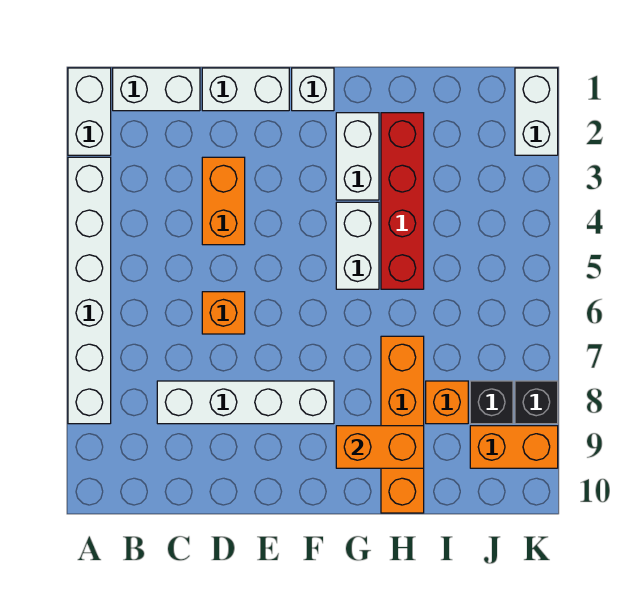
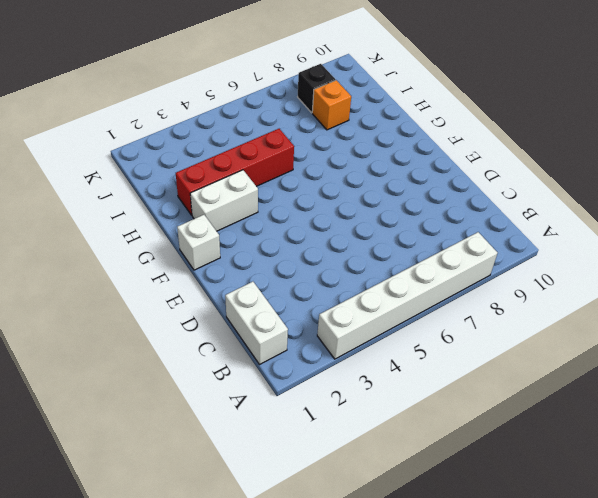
none -> white 1x2 brick [68,68,111,155]
none -> white 1x4 brick [157,381,334,424]
none -> white 1x2 brick [202,68,289,111]

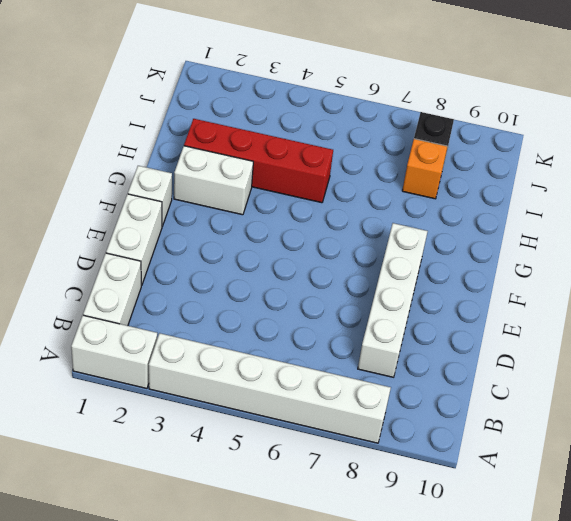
none -> orange 1x2 brick [202,157,245,245]
none -> orange 1x1 brick [202,292,245,334]
none -> white 1x2 brick [336,202,379,289]

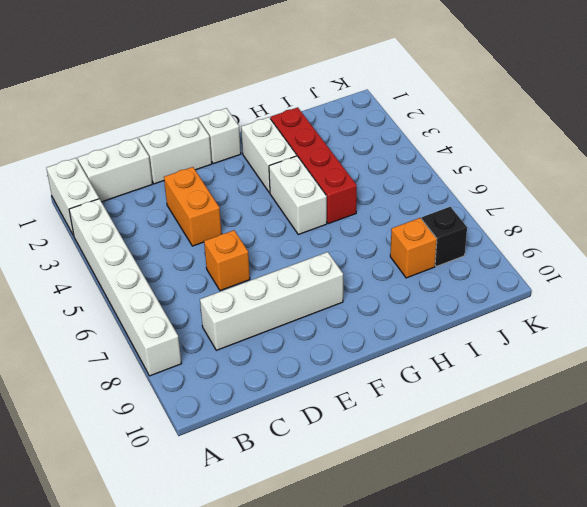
none -> orange 1x4 brick [381,336,424,513]
none -> orange 1x2 brick [470,426,558,468]
none -> white 1x2 brick [515,68,558,155]

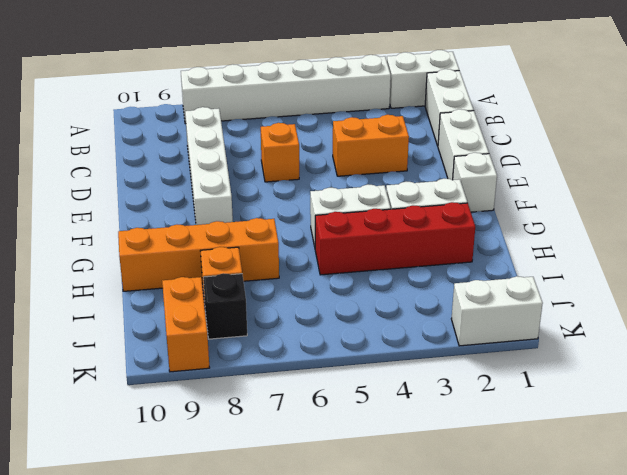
none -> black 1x1 brick [515,381,558,424]
none -> orange 1x2 brick [336,426,424,468]

